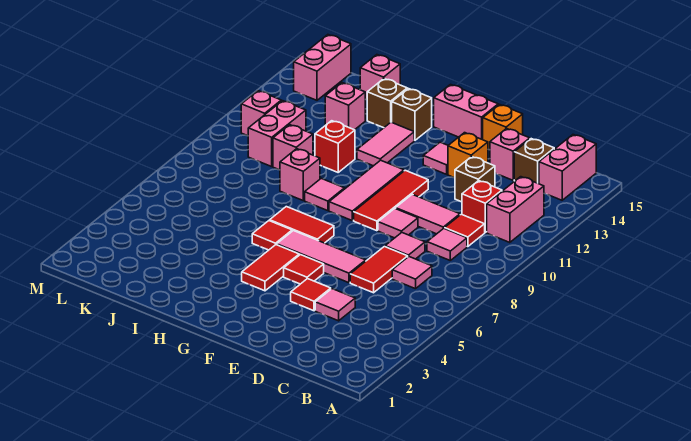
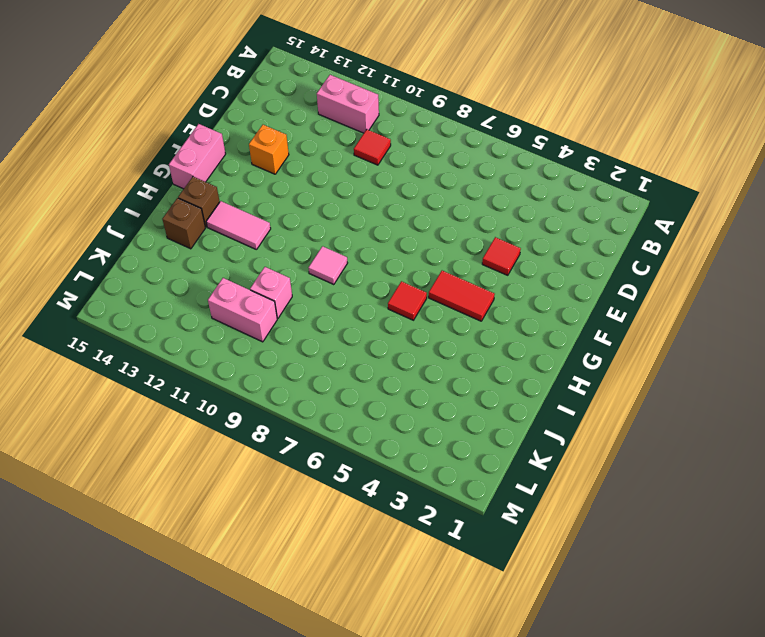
none -> pink 1x2 brick [539,135,596,200]
none -> pink 1x1 tile [392,257,432,289]
none -> pink 1x1 tile [427,228,467,260]
none -> red 1x1 brick [462,181,502,232]

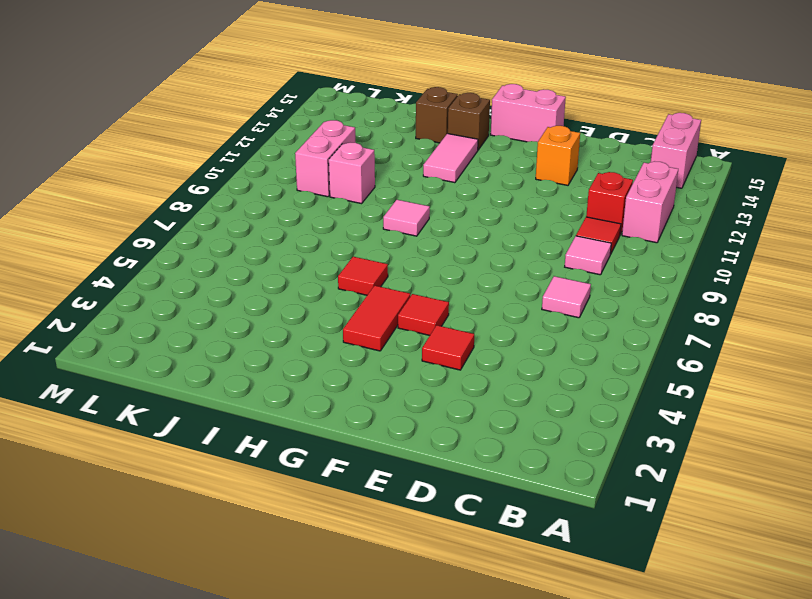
none -> brown 1x1 brick [514,139,554,184]
none -> pink 1x1 tile [315,289,355,321]
none -> red 1x2 tile [350,247,408,293]
none -> pink 1x1 tile [385,233,425,259]

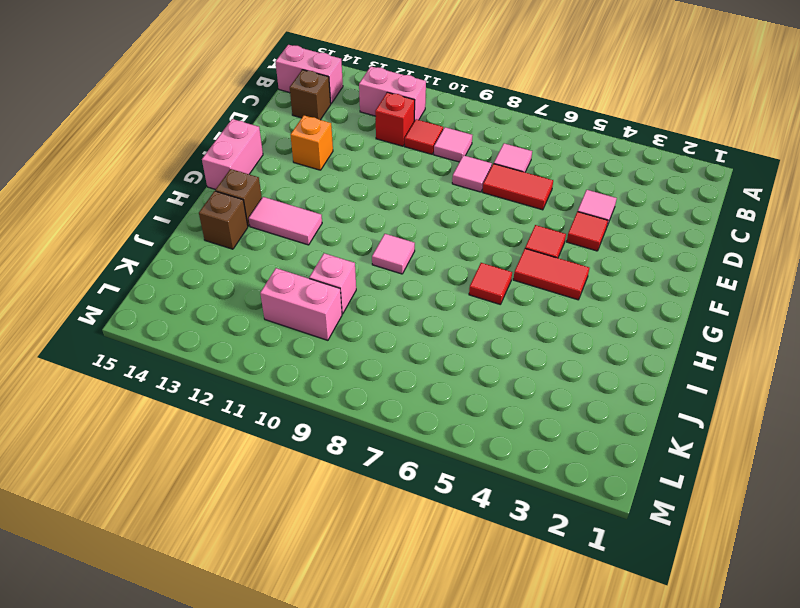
none -> pink 1x2 tile [396,194,460,234]
none -> brown 1x1 brick [455,157,495,202]
none -> pink 1x1 brick [490,129,530,180]
none -> pink 1x3 tile [277,231,366,283]

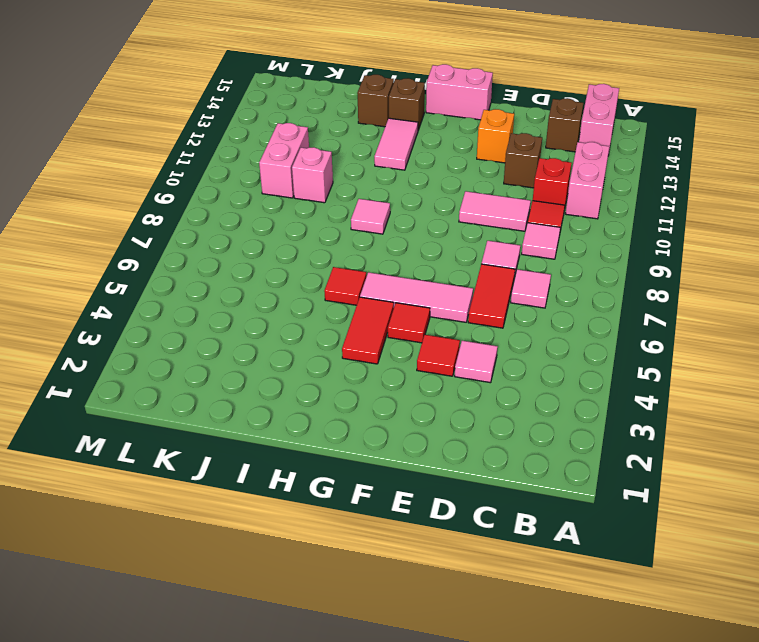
none -> pink 1x1 brick [490,129,530,180]
none -> pink 1x1 tile [378,208,418,238]
none -> orange 1x1 brick [483,105,523,150]
none -> red 1x3 tile [354,170,428,231]

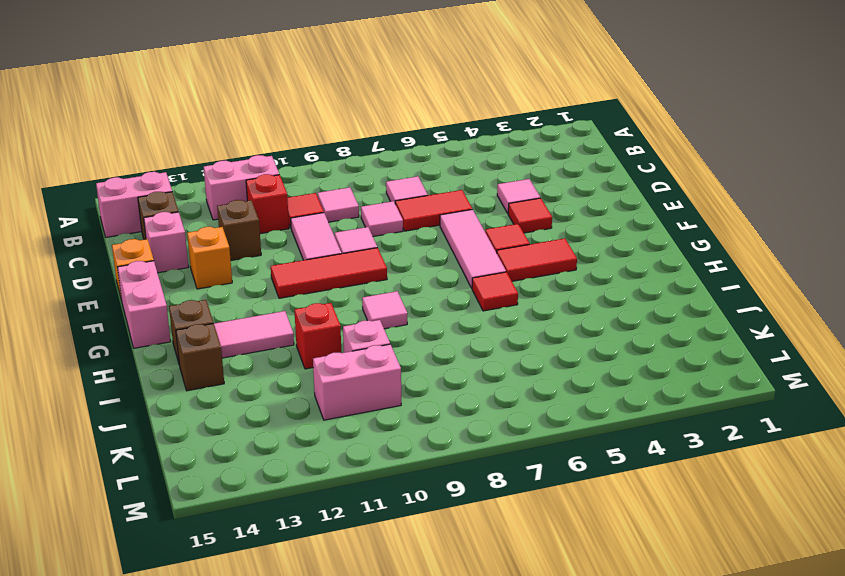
none -> pink 1x1 tile [423,142,448,174]
none -> red 1x2 tile [270,207,334,243]
none -> pink 1x3 tile [329,160,404,220]
none -> pink 1x1 brick [280,149,320,200]

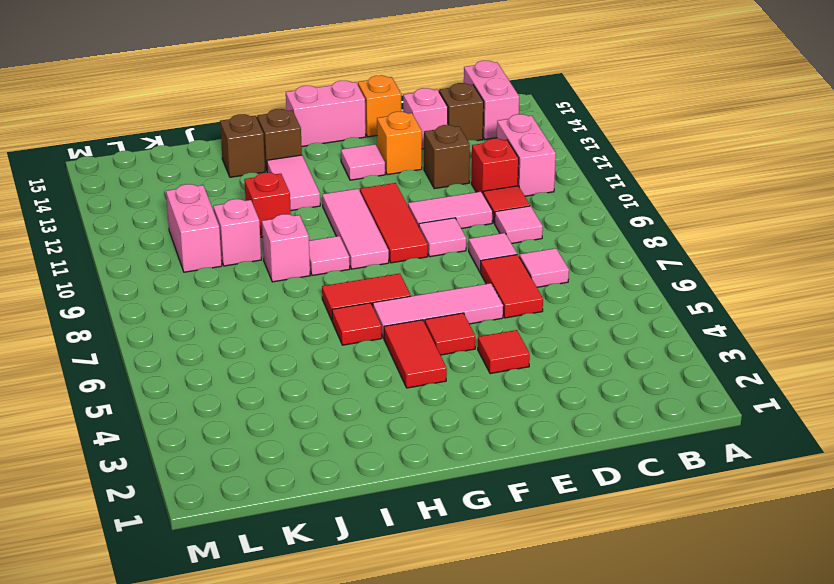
none -> pink 1x1 tile [315,289,355,321]
none -> pink 1x1 brick [325,83,365,130]
none -> pink 1x1 brick [360,55,400,100]
none -> pink 1x1 brick [241,91,281,136]

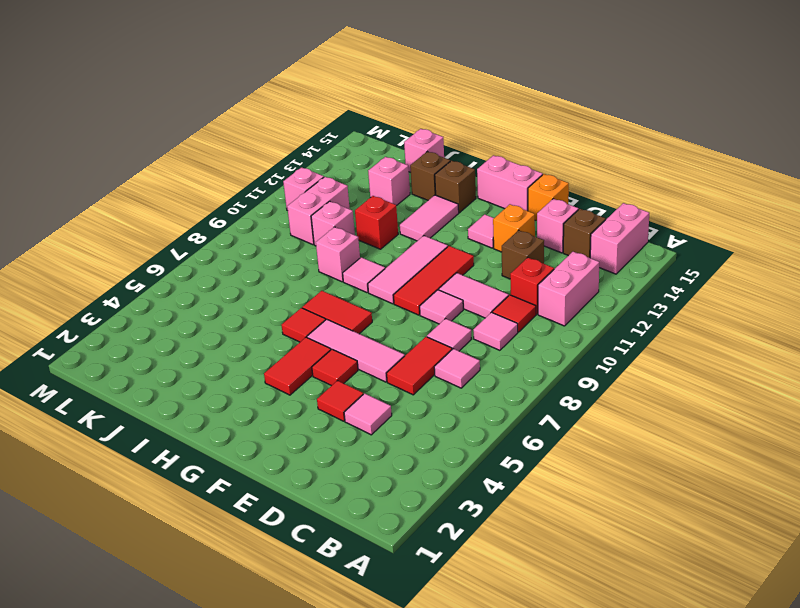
none -> pink 1x2 brick [294,35,351,100]

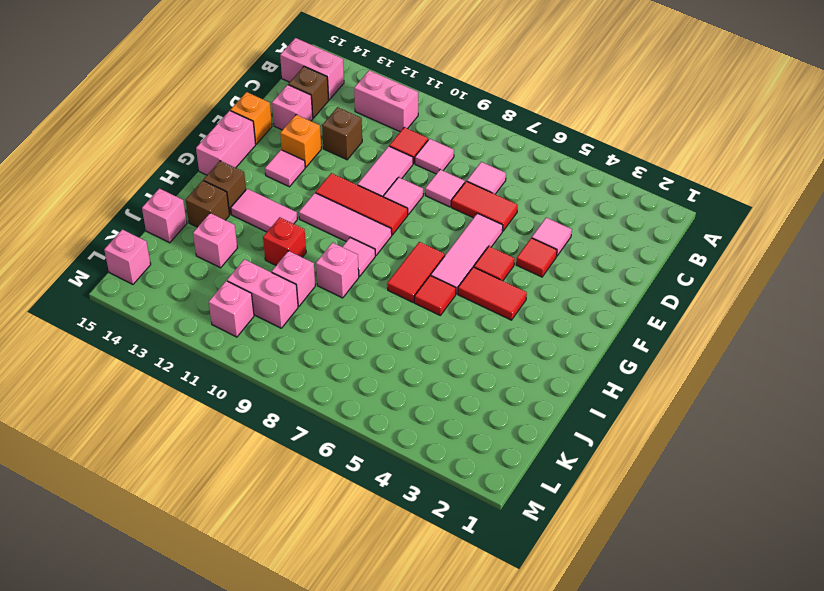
pink 1x1 brick [104,229,151,284] -> pink 1x2 brick [294,35,351,100]
none -> red 1x1 brick [462,181,502,232]

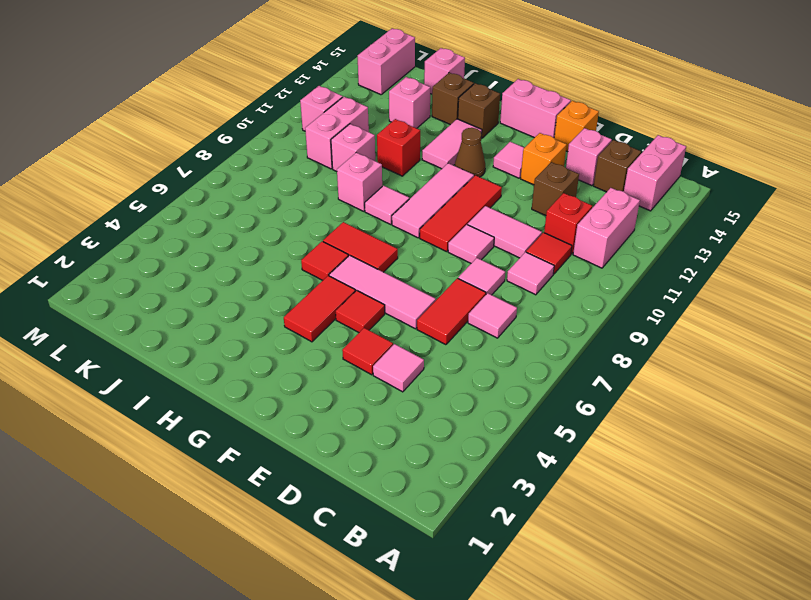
brown 1x1 cone [455,128,485,177] -> none

